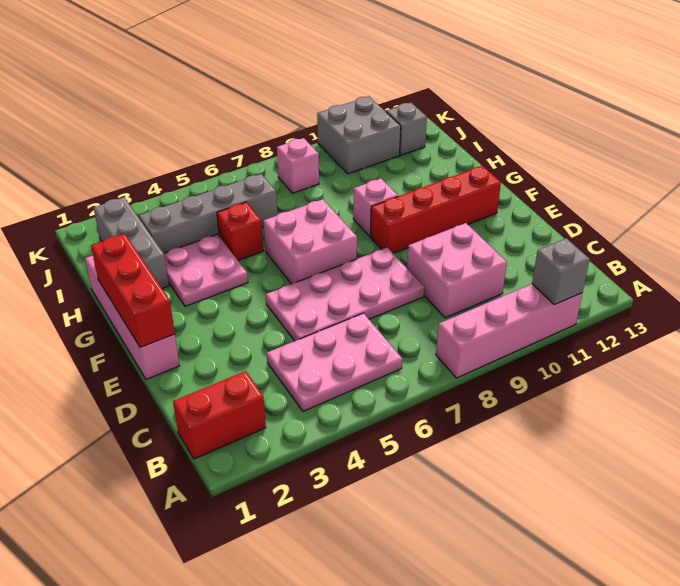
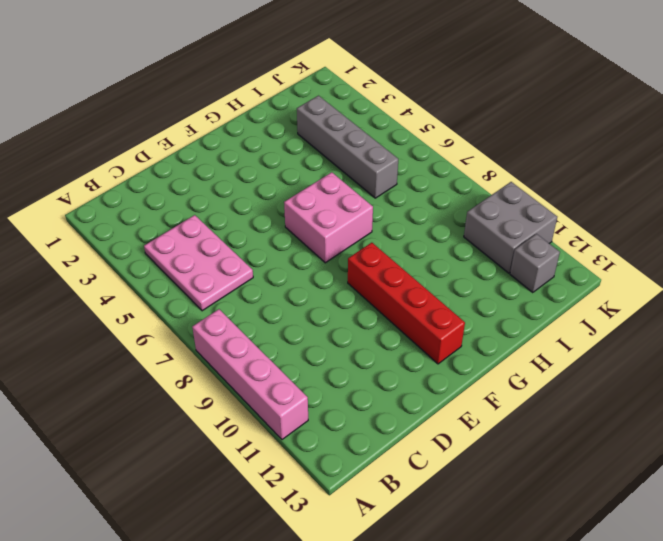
none -> red 1x2 brick [173,371,266,459]
none -> pink 2x2 brick [407,223,507,318]
none -> pink 2x4 plate [266,248,424,341]

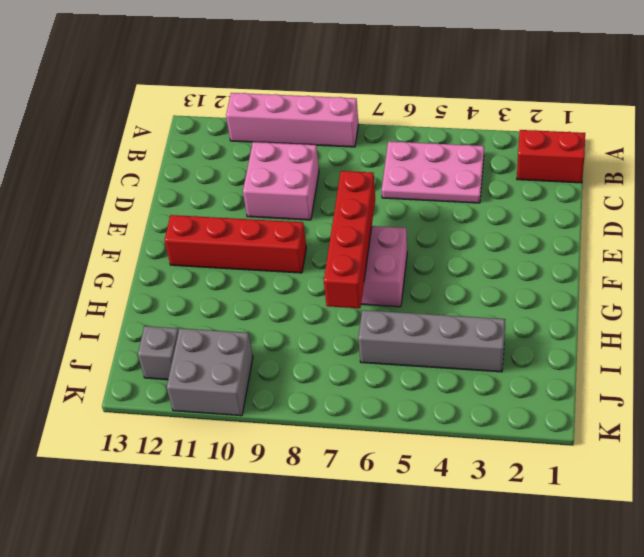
red 1x4 brick [324,171,375,308] -> none
none -> pink 2x4 plate [266,248,424,341]
none -> pink 1x4 brick [85,256,180,379]
none -> pink 2x2 plate [164,234,248,306]

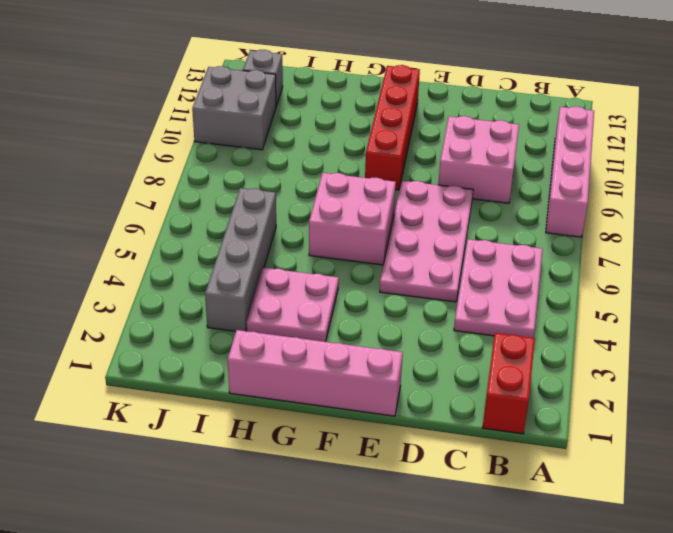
none -> pink 1x1 brick [353,179,398,236]
none -> grey 1x3 brick [94,197,169,288]
none -> red 1x1 brick [217,202,263,260]

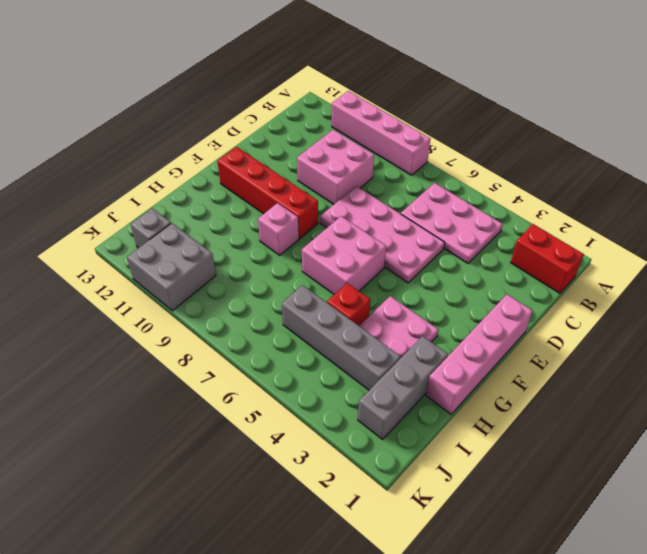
none -> pink 1x1 brick [277,138,319,193]
none -> grey 1x1 brick [532,238,590,305]
none -> red 1x3 brick [91,234,175,347]

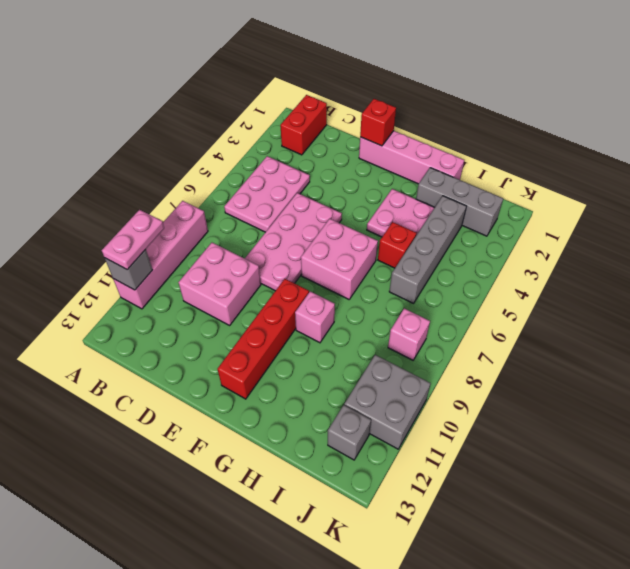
pink 1x2 plate [102,210,164,270] -> none
red 1x1 brick [360,99,396,146] -> red 1x3 brick [91,234,175,347]

